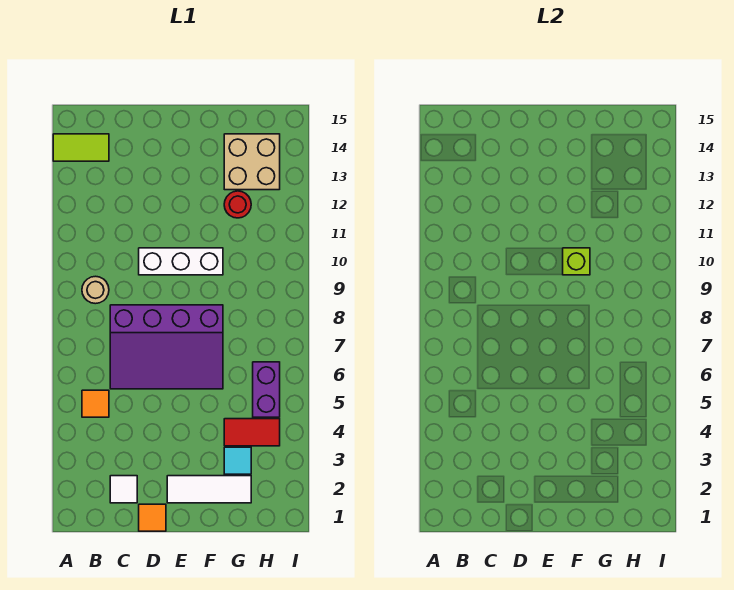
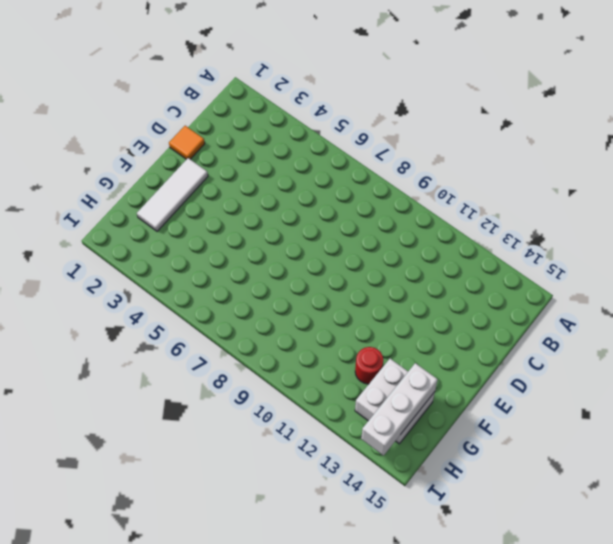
white 2x2 brick [355,359,435,444] -> tan 2x2 brick [224,134,280,190]
white 1x3 brick [361,363,438,455] -> white 1x3 brick moved to [139,248,223,275]
none -> lime 1x2 tile [53,134,109,161]
none -> orange 1x1 tile [82,390,109,417]
none -> tan 1x1 round brick [82,276,109,304]

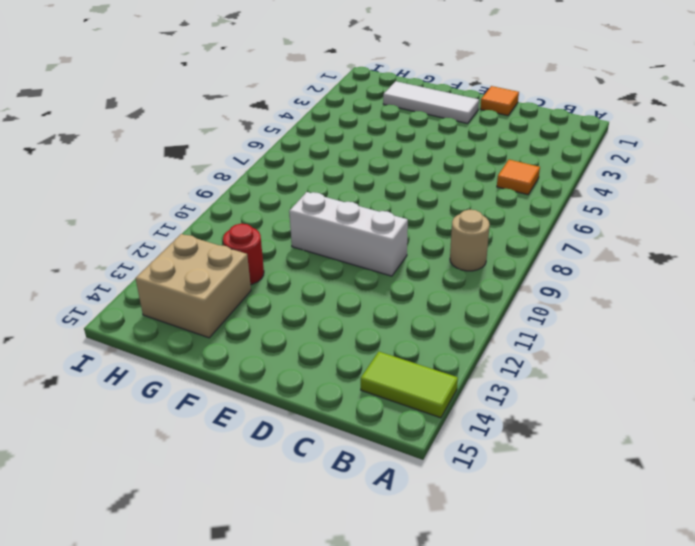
none -> white 1x1 tile [110,476,137,503]
none -> purple 3x4 slope [110,305,223,389]
none -> cyan 1x1 tile [224,447,251,474]

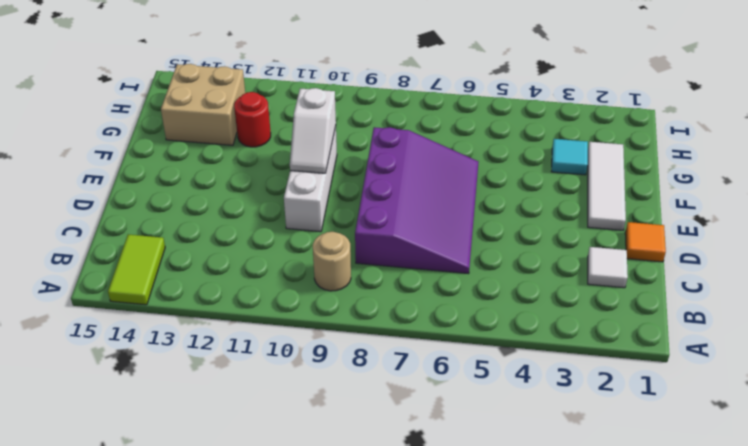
white 1x2 slope [290,88,336,173] -> lime 1x1 brick [563,248,590,275]
none -> orange 1x1 tile [82,390,109,417]
none -> red 1x2 tile [224,419,280,446]
none -> purple 1x2 brick [253,362,280,417]

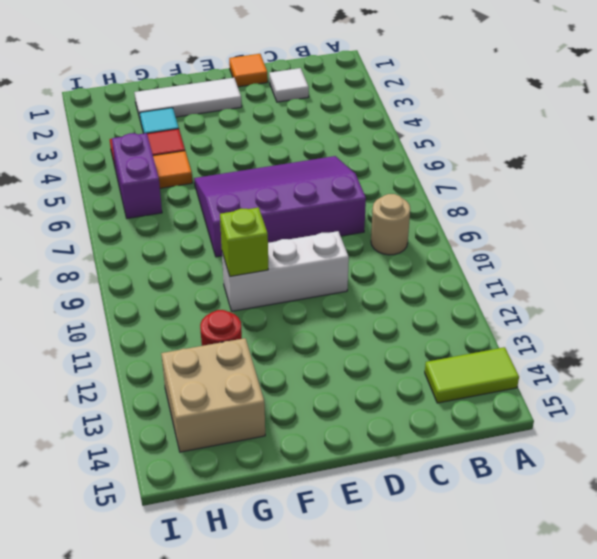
orange 1x1 tile [153,151,192,188] -> orange 1x1 tile moved to [82,390,109,417]

